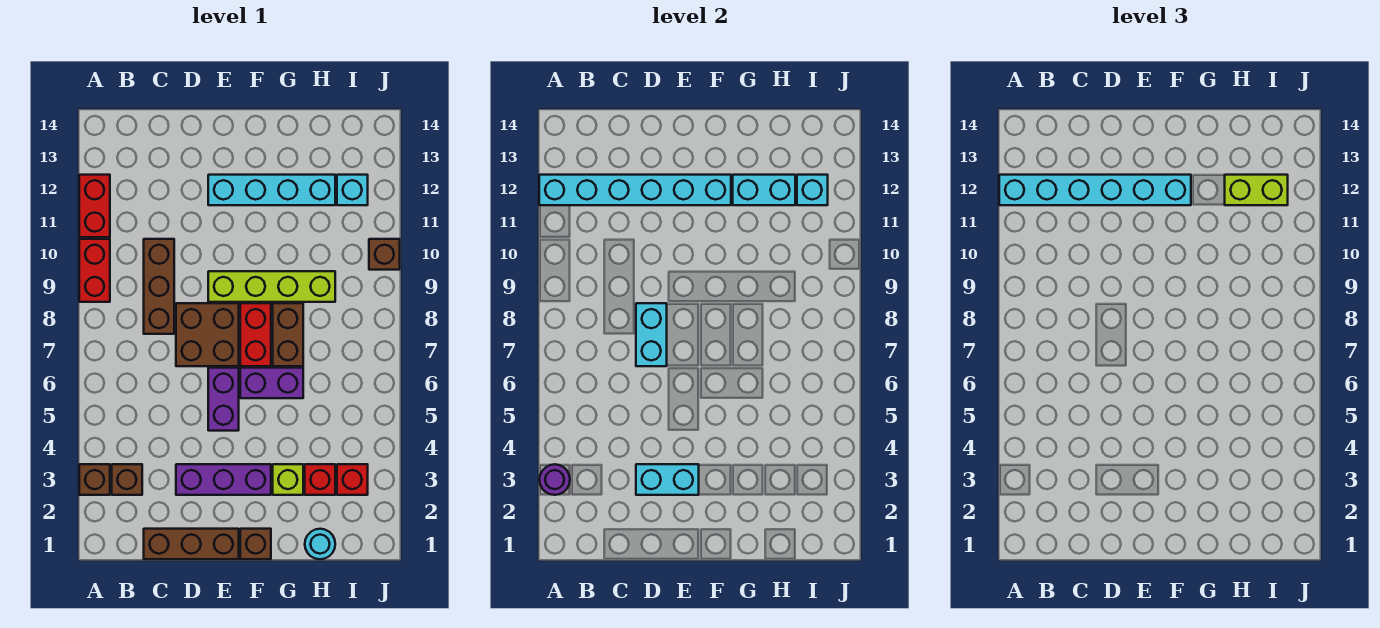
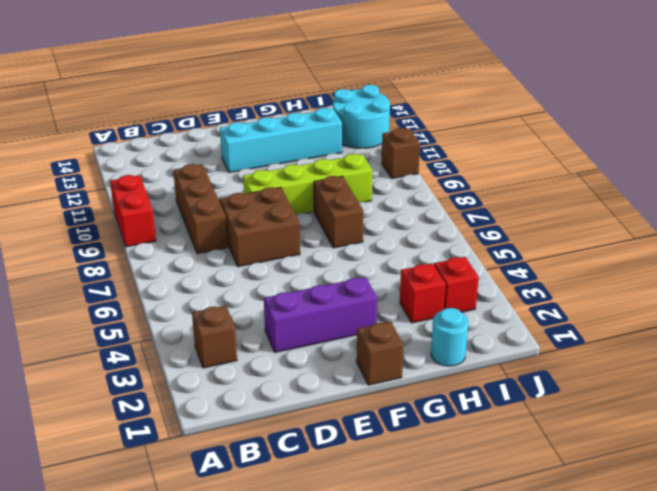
cyan 2x2 round brick [333,85,390,148] -> cyan 1x1 brick [337,175,368,205]
none -> brown 1x1 brick [79,464,110,495]
none -> red 1x2 brick [79,175,110,237]
none -> brown 1x3 brick [144,529,239,559]

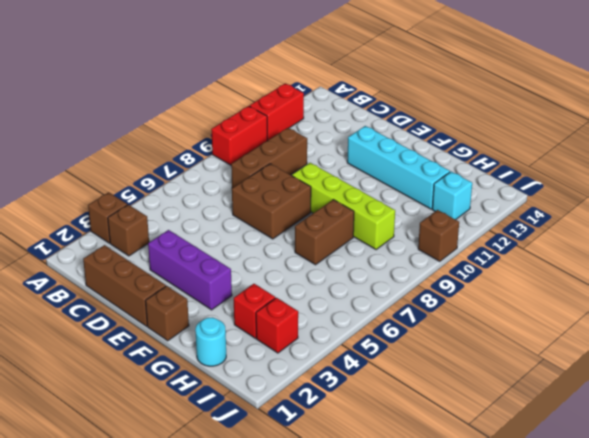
none -> purple 1x2 brick [208,368,239,431]
none -> purple 1x2 brick [240,368,303,398]
none -> red 1x2 brick [240,303,271,366]

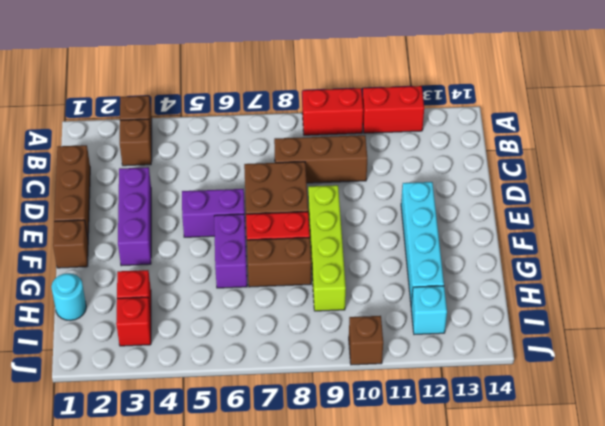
none -> lime 1x1 brick [273,464,303,495]
none -> purple 1x1 round brick [539,464,570,495]
none -> cyan 1x6 brick [539,175,731,205]

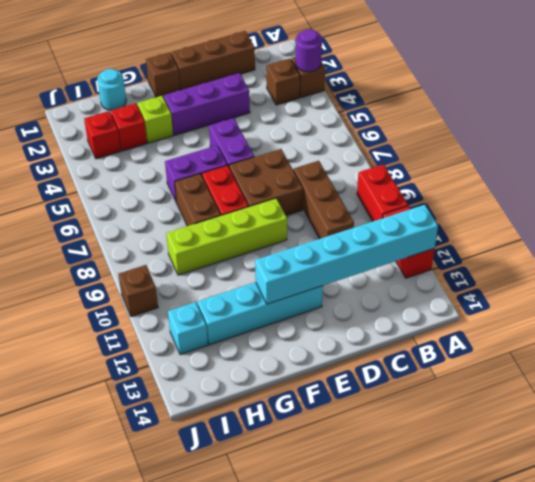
none -> cyan 1x2 brick [636,464,699,495]
none -> cyan 1x2 brick [636,303,667,366]
none -> cyan 1x2 brick [733,175,795,205]

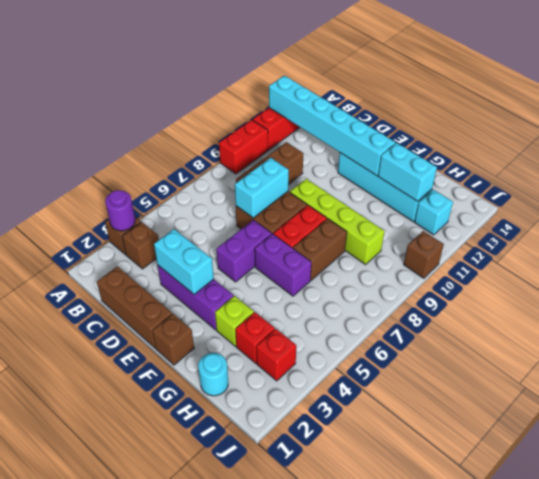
none -> cyan 1x1 brick [797,175,828,205]
none -> cyan 1x6 brick [999,175,1191,205]
none -> lime 1x2 brick [1225,175,1288,205]

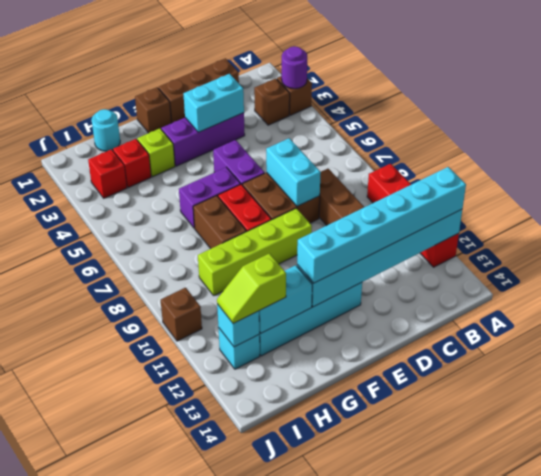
lime 1x2 slope [217,253,286,323] -> lime 1x2 brick [1225,175,1288,205]

